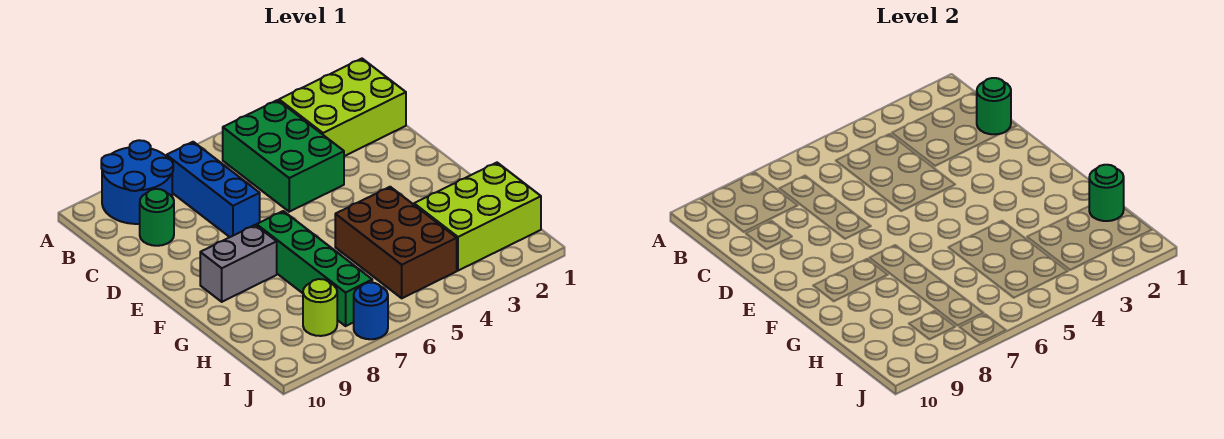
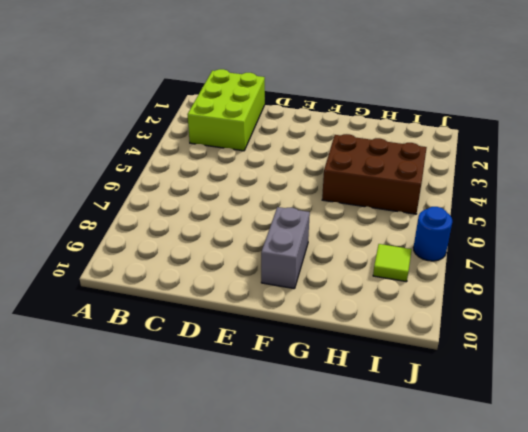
lime 1x1 tile [373,244,412,282] -> lime 1x1 round brick [303,279,337,336]
none -> blue 2x2 round brick [101,140,173,224]
none -> green 2x3 brick [223,100,344,212]
none -> blue 1x3 brick [167,142,260,237]

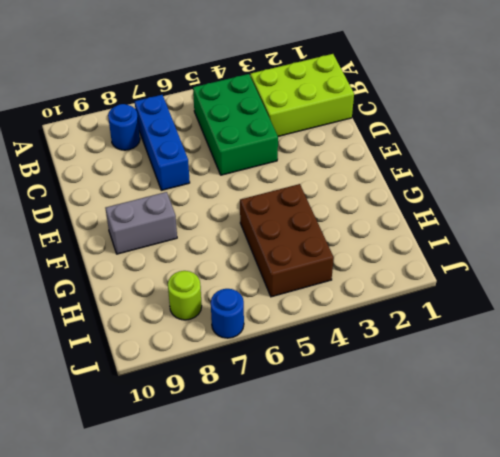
blue 1x1 round brick [108,104,140,150] -> blue 2x2 round brick [101,140,173,224]
none -> green 1x1 round brick [140,189,174,246]
none -> green 1x4 brick [257,211,372,326]
none -> lime 2x3 brick [414,163,541,271]

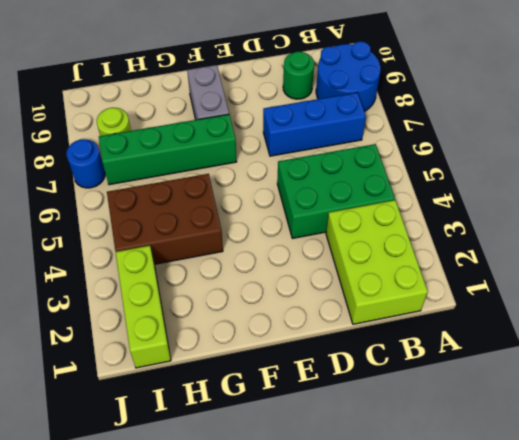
lime 1x3 brick [116,246,171,368] -> lime 2x3 brick [414,163,541,271]
none -> green 1x1 round brick [977,78,1011,134]
none -> green 1x1 round brick [1089,165,1124,221]

